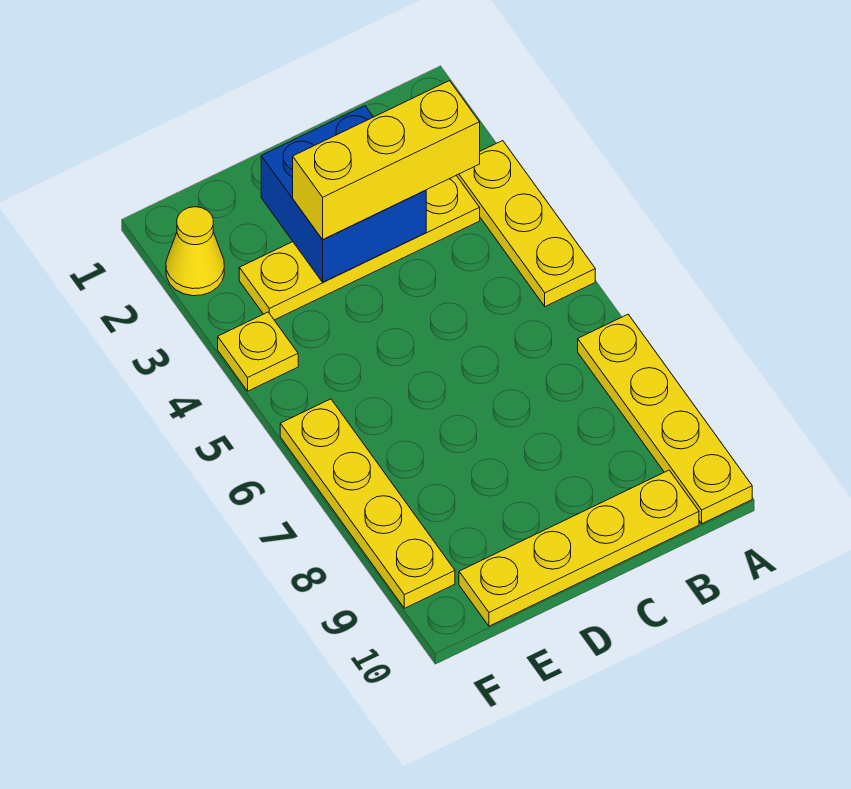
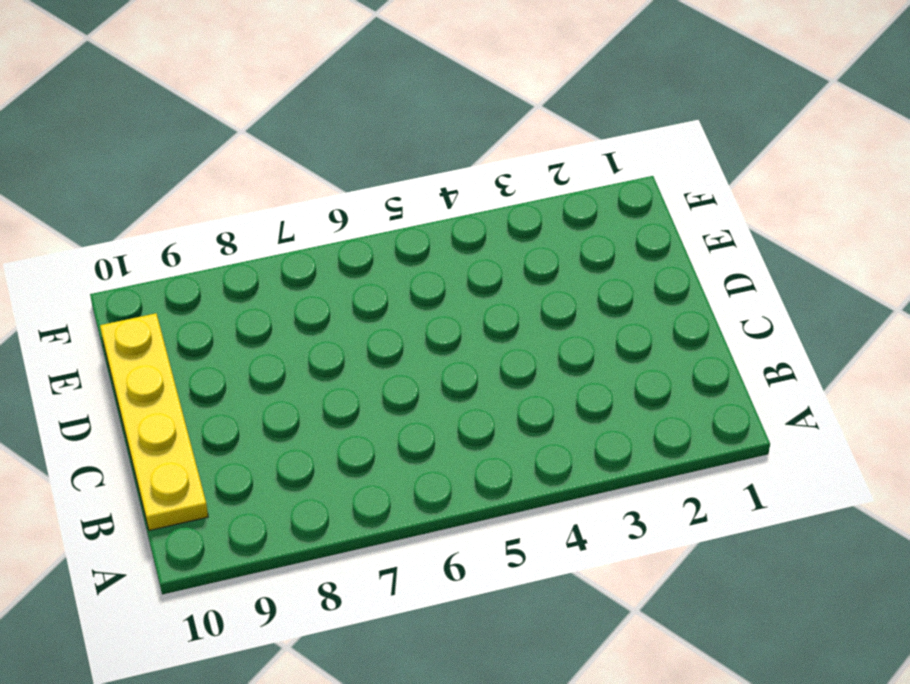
none -> yellow 1x3 plate [456,141,595,307]
none -> yellow 1x4 plate [578,314,752,524]

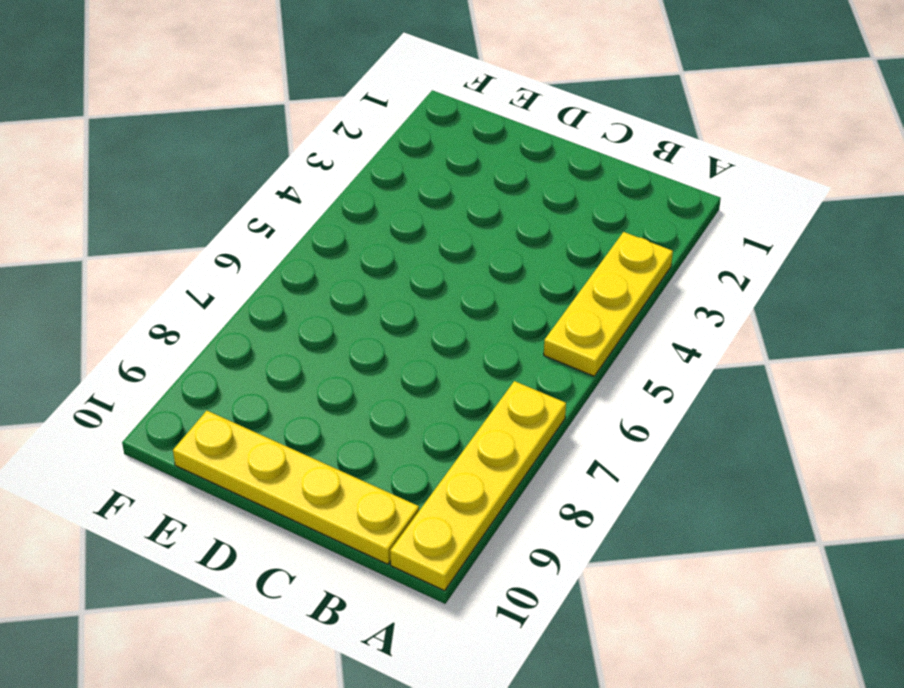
none -> yellow 1x4 plate [239,176,480,320]
none -> yellow 1x1 cone [166,207,224,296]

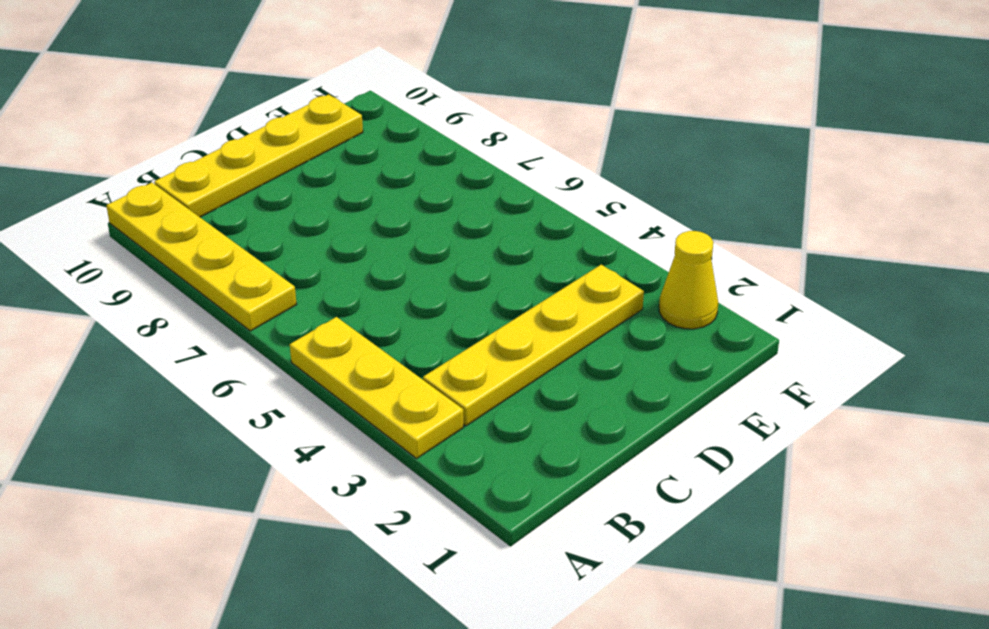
none -> yellow 1x1 plate [218,312,298,391]
none -> yellow 1x4 plate [280,399,455,608]

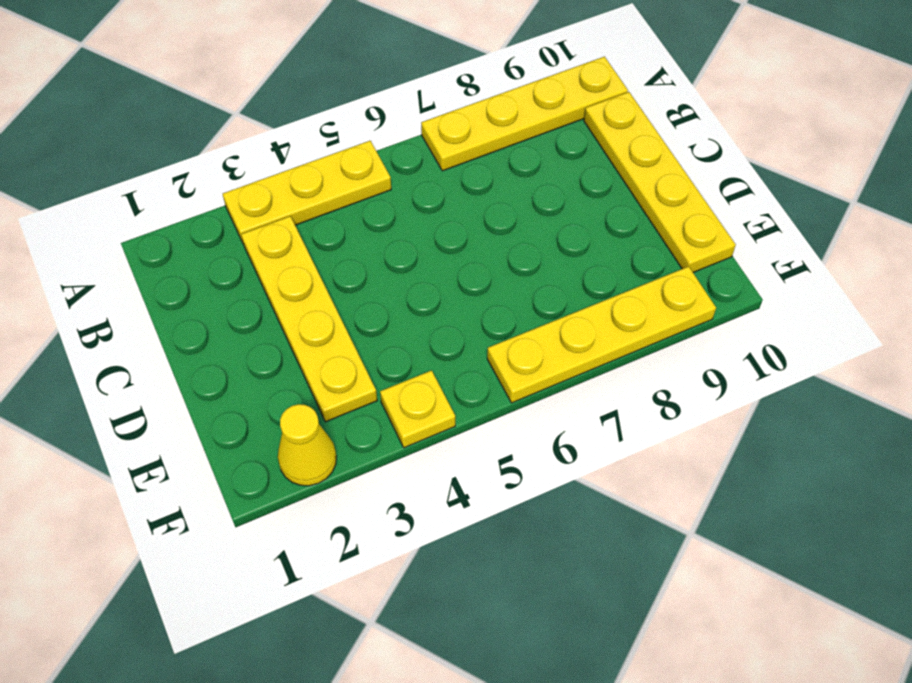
none -> blue 2x2 brick [261,106,426,282]
none -> yellow 1x3 brick [293,81,480,240]

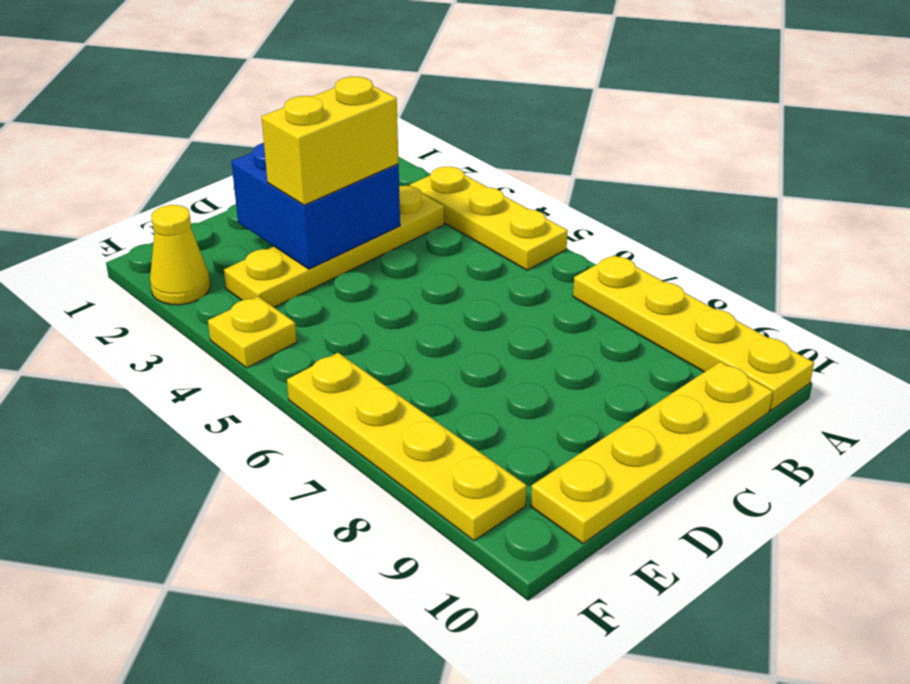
yellow 1x2 brick [262,77,398,205] -> yellow 1x3 brick [293,81,480,240]

